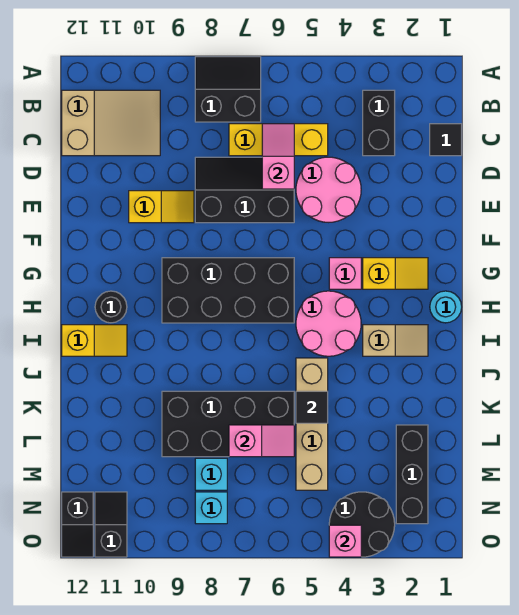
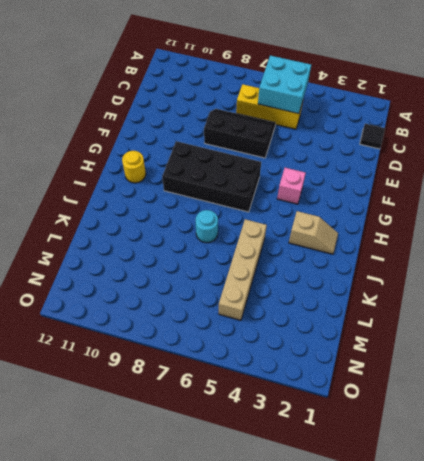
cyan 2x2 brick [258,56,311,114] -> pink 1x2 slope [262,124,294,189]
yellow 1x1 round brick [122,151,146,183] -> black 1x1 round brick [95,291,127,323]
cyan 1x1 round brick [196,210,218,243] -> cyan 1x1 round brick moved to [430,291,462,323]
none -> black 2x2 slope [195,57,261,122]
none -> black 1x2 brick [363,90,395,156]
none -> tan 2x3 slope [62,90,160,156]

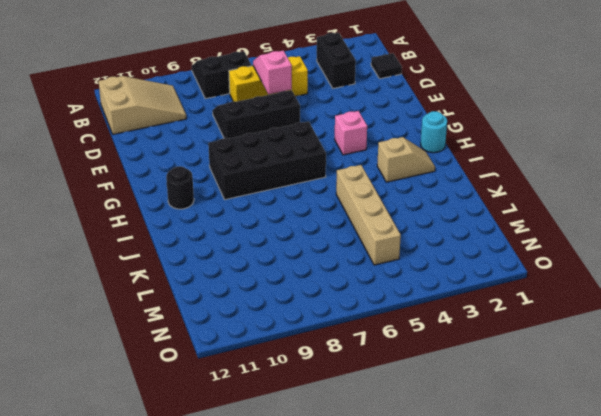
none -> pink 2x2 round brick [296,157,361,222]
none -> yellow 1x2 slope [129,191,194,223]
none -> yellow 1x2 slope [363,258,428,289]

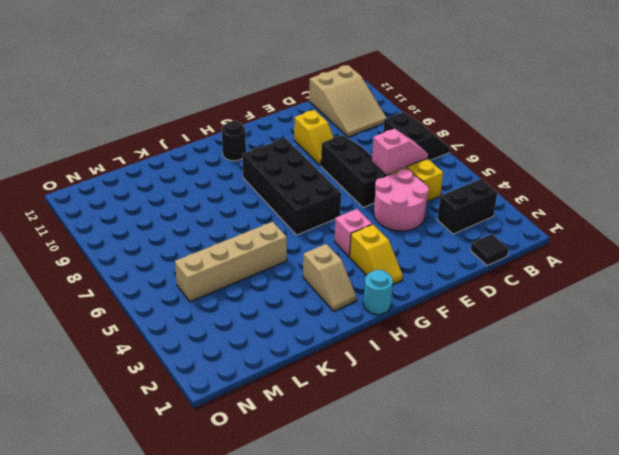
none -> pink 2x2 round brick [296,291,361,356]
none -> yellow 1x2 slope [62,325,127,356]
none -> black 2x4 brick [162,391,294,457]

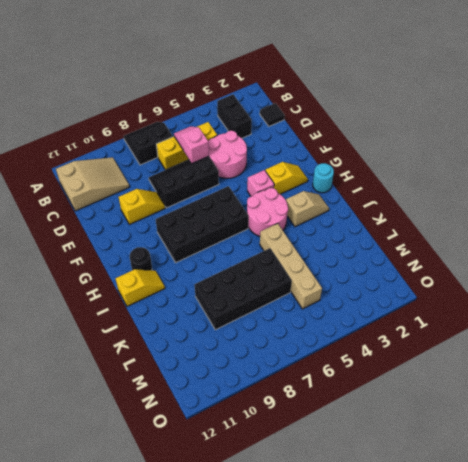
none -> black 1x3 brick [396,425,428,524]
none -> cyan 1x1 brick [195,458,227,490]
none -> black 2x2 round brick [329,492,395,557]

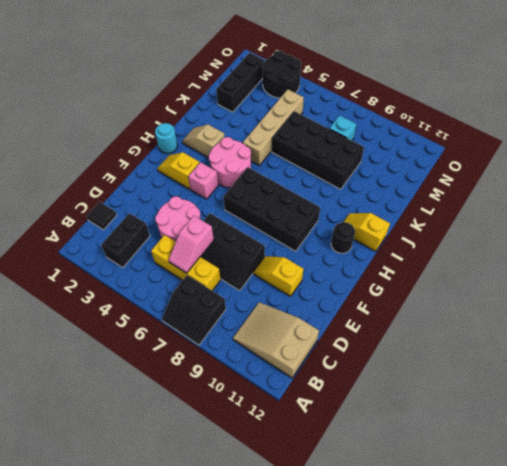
none -> cyan 1x1 brick [195,492,227,524]
none -> black 1x2 slope [95,492,127,557]
none -> black 1x2 slope [62,492,93,557]

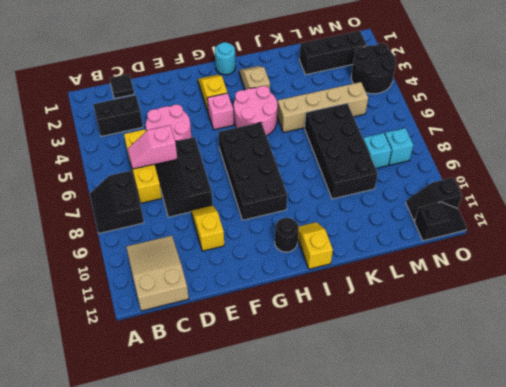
none -> black 1x1 tile [296,391,328,423]
none -> pink 1x2 slope [229,425,294,457]
none -> pink 1x1 brick [329,525,361,557]

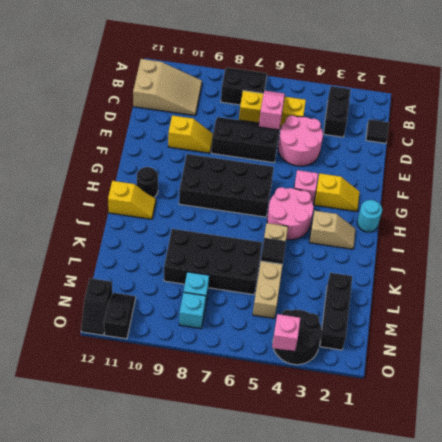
none -> pink 1x2 slope [229,425,294,457]

